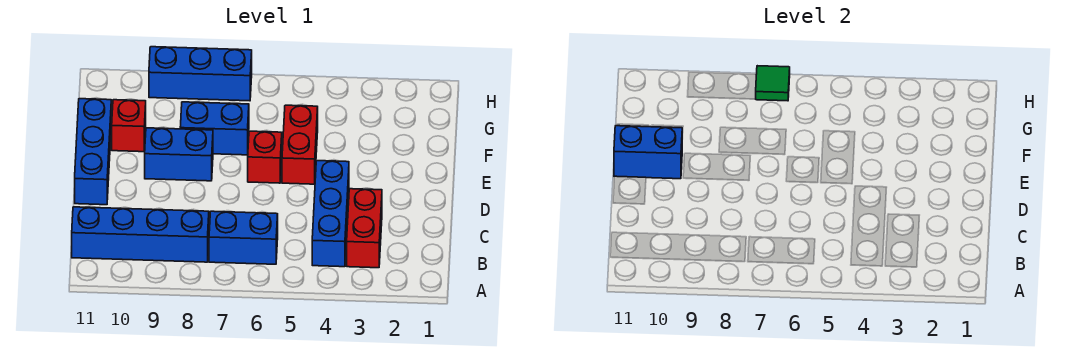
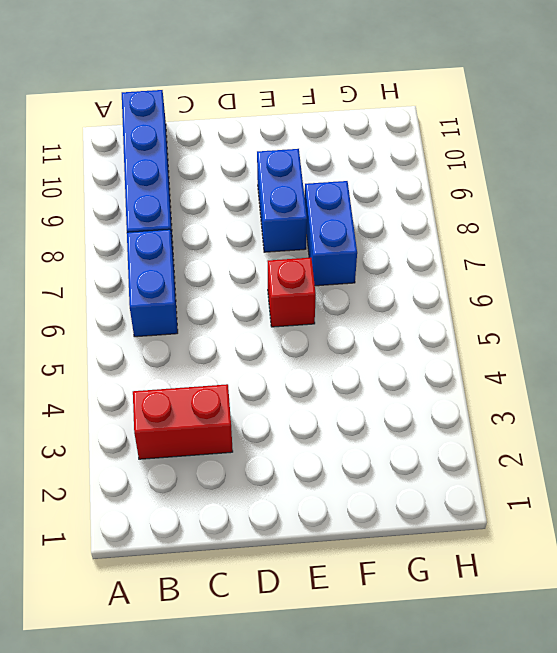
none -> blue 1x3 brick [312,161,349,267]
none -> blue 1x3 brick [75,99,111,205]
none -> red 1x2 brick [282,105,318,184]

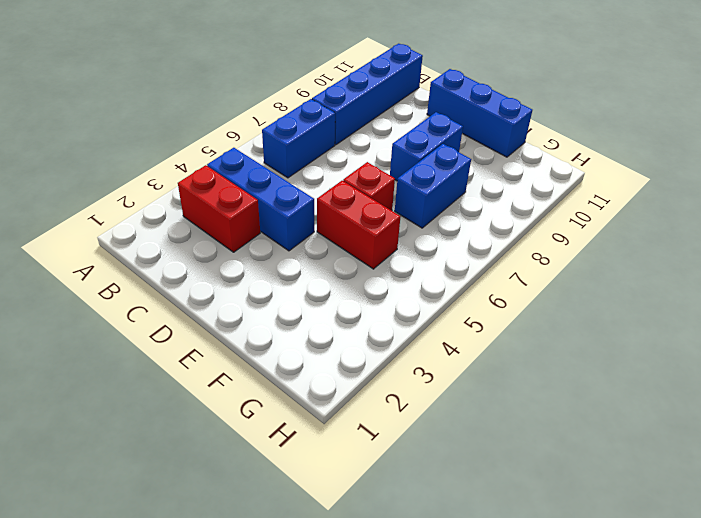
none -> red 1x1 brick [112,100,146,152]
none -> blue 1x3 brick [149,47,252,101]
none -> blue 1x2 brick [614,126,682,179]

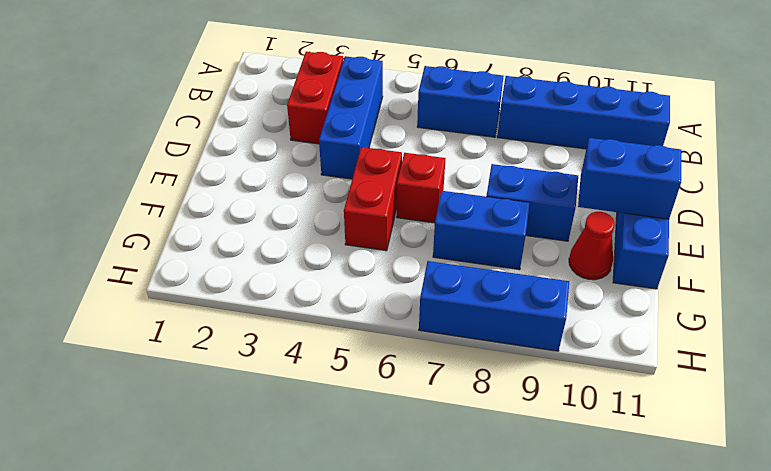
red 1x1 cone [569,212,615,280] -> red 1x1 brick [112,100,146,152]
none -> green 1x1 tile [756,66,790,101]

